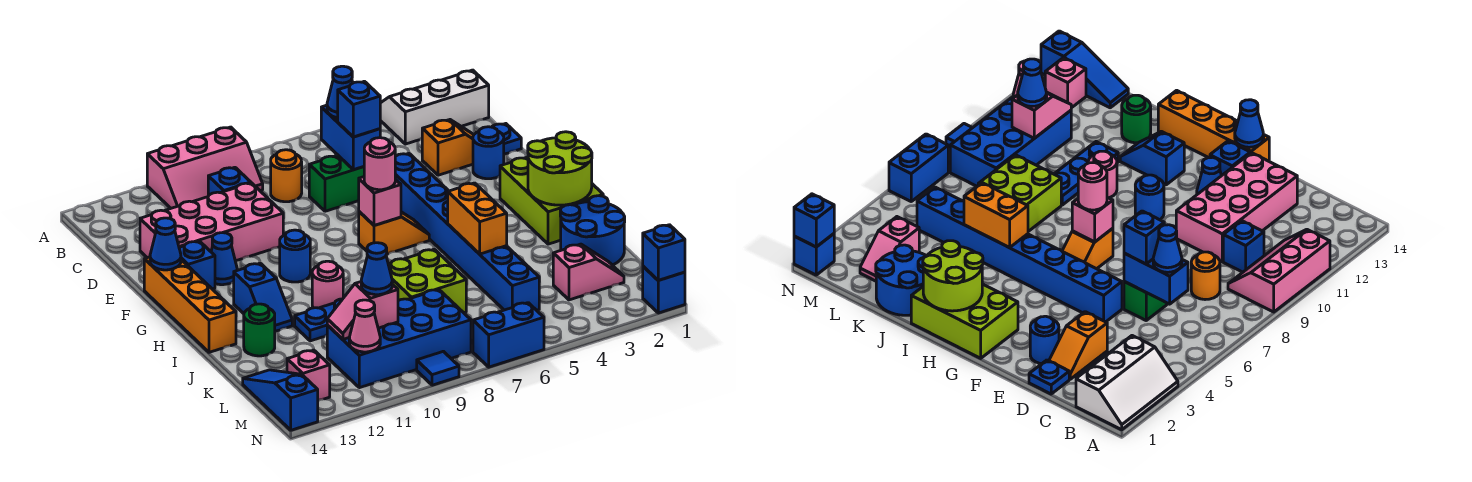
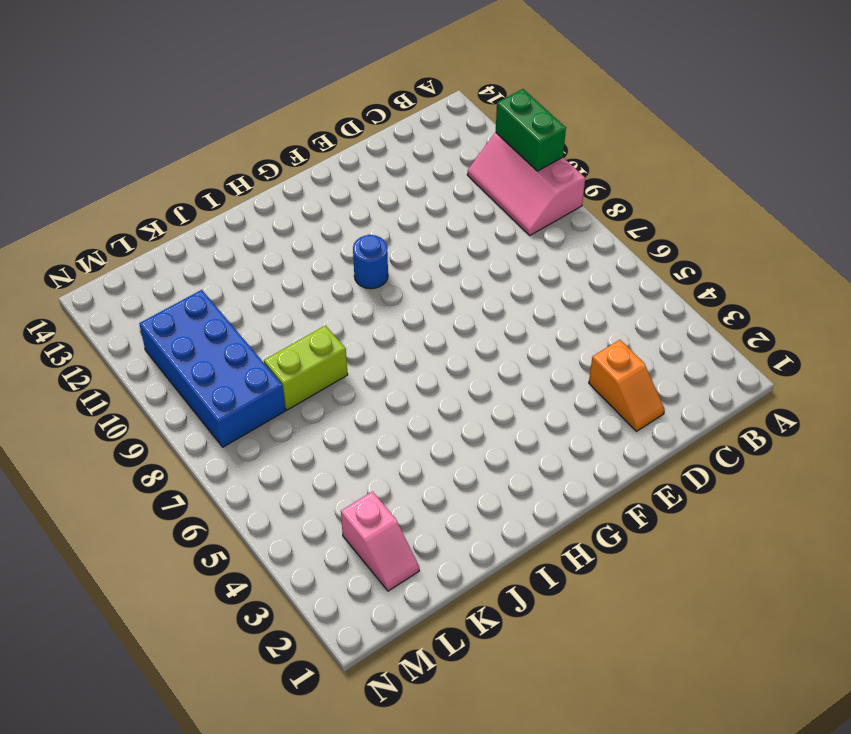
green 1x2 brick [496,89,566,171] -> green 1x2 brick moved to [309,155,364,211]
lime 1x2 brick [264,326,348,410] -> lime 2x2 brick [388,249,466,313]
none -> white 2x3 slope [380,70,489,144]
none -> orange 1x1 round brick [271,150,302,202]
none -> blue 1x1 brick [208,167,251,196]
none -> blue 1x1 plate [492,124,521,154]

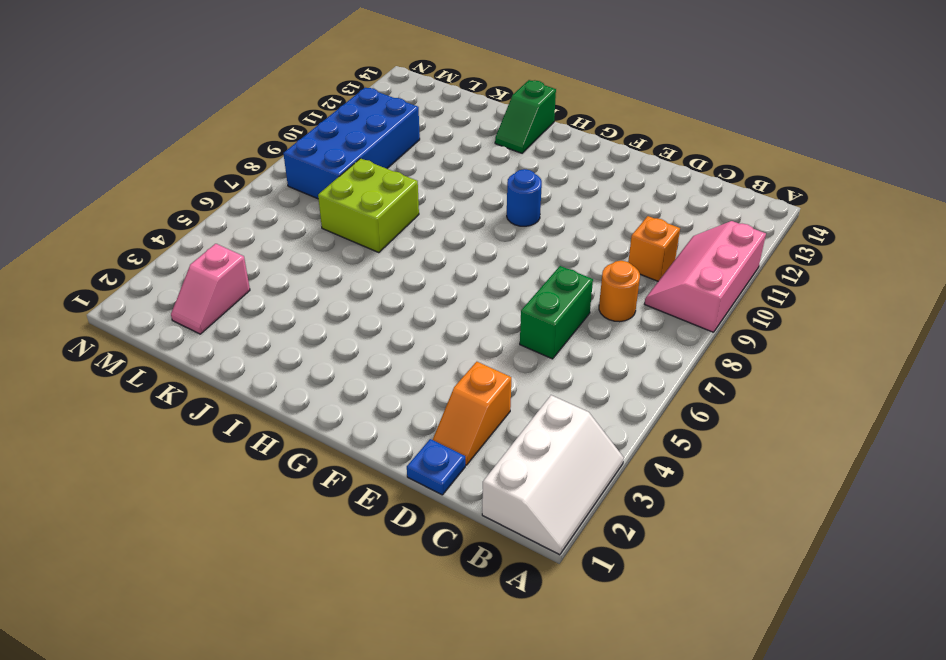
orange 1x1 brick [628,216,680,281] -> blue 1x1 brick [208,167,251,196]
green 1x2 slope [495,80,556,153] -> orange 1x4 brick [144,257,236,352]
none -> pink 2x4 brick [140,183,283,261]
none -> blue 1x1 round brick [473,127,504,179]
none -> blue 1x8 brick [395,154,539,310]
none -> blue 1x1 cone [211,233,237,285]

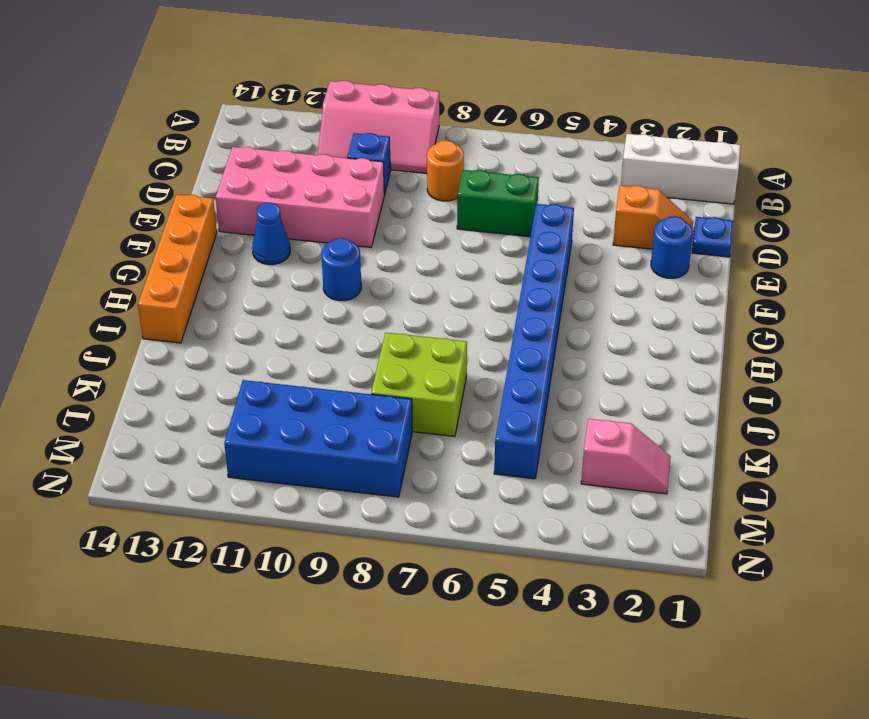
none -> blue 1x1 brick [179,241,215,289]
none -> lime 2x3 brick [500,157,603,244]
none -> orange 1x2 slope [359,212,429,254]
none -> blue 1x2 slope [234,263,292,331]

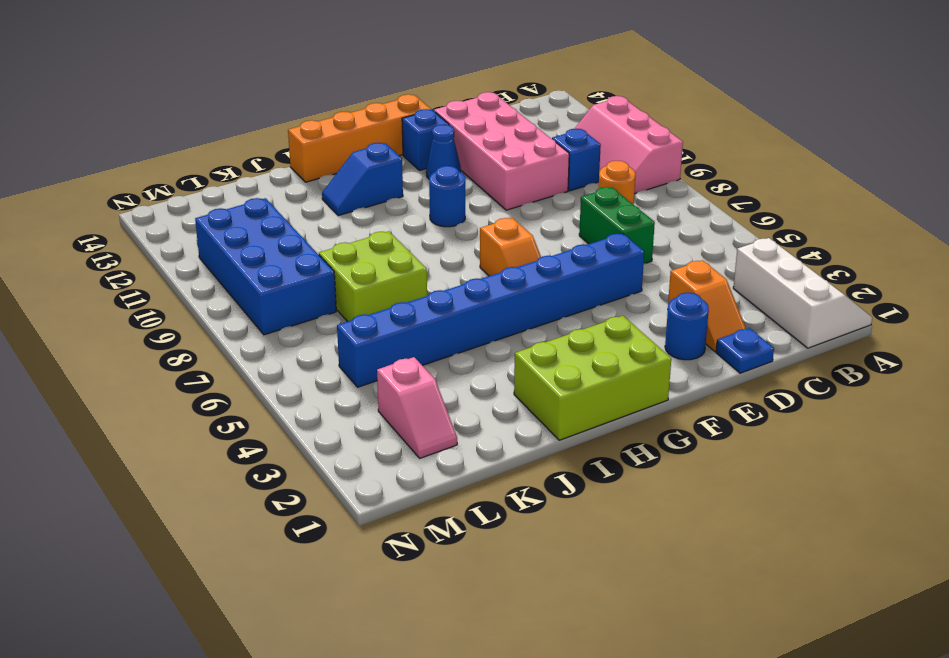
none -> pink 1x1 round brick [312,261,343,308]
none -> blue 2x2 round brick [560,196,625,265]
none -> blue 1x3 plate [295,299,342,341]
none -> green 1x1 round brick [244,304,275,356]

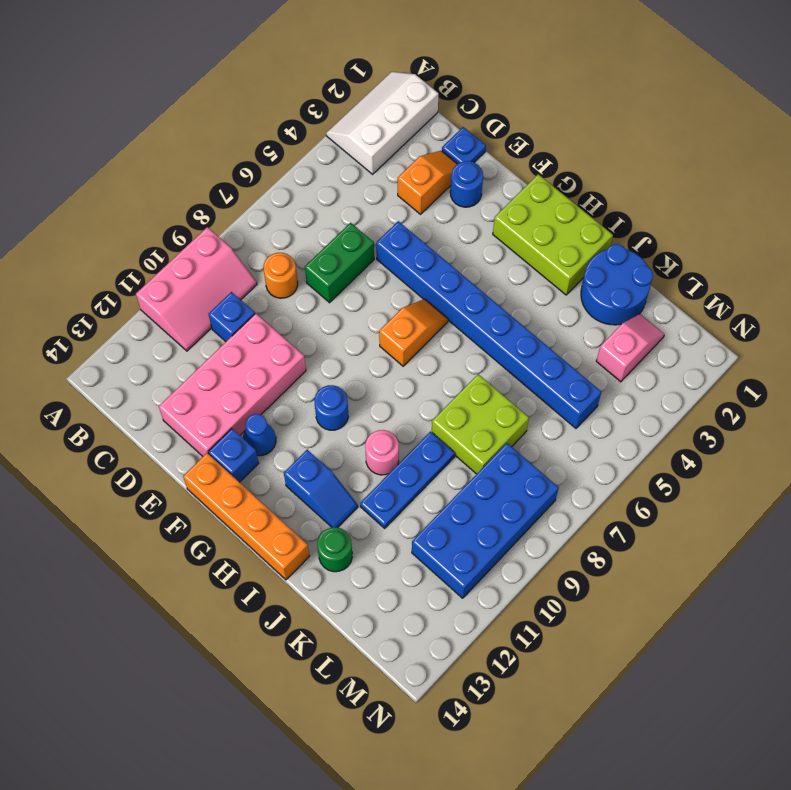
none -> blue 1x3 slope [243,370,318,430]
none -> pink 1x1 brick [287,350,330,400]
none -> blue 1x1 brick [643,266,685,313]
none -> blue 1x2 brick [473,303,544,367]

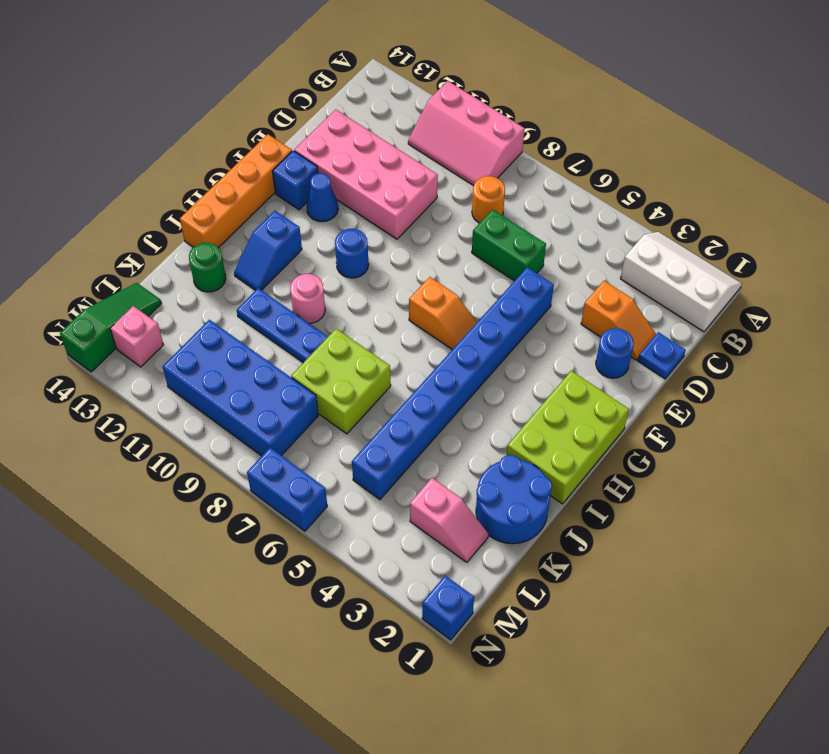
green 1x3 slope [60,283,161,372] -> blue 1x3 slope [243,370,318,430]
none -> blue 1x1 brick [208,167,251,196]
none -> blue 1x1 tile [417,351,459,385]
none -> blue 1x2 brick [321,105,380,170]
none -> blue 1x1 cone [150,218,181,270]

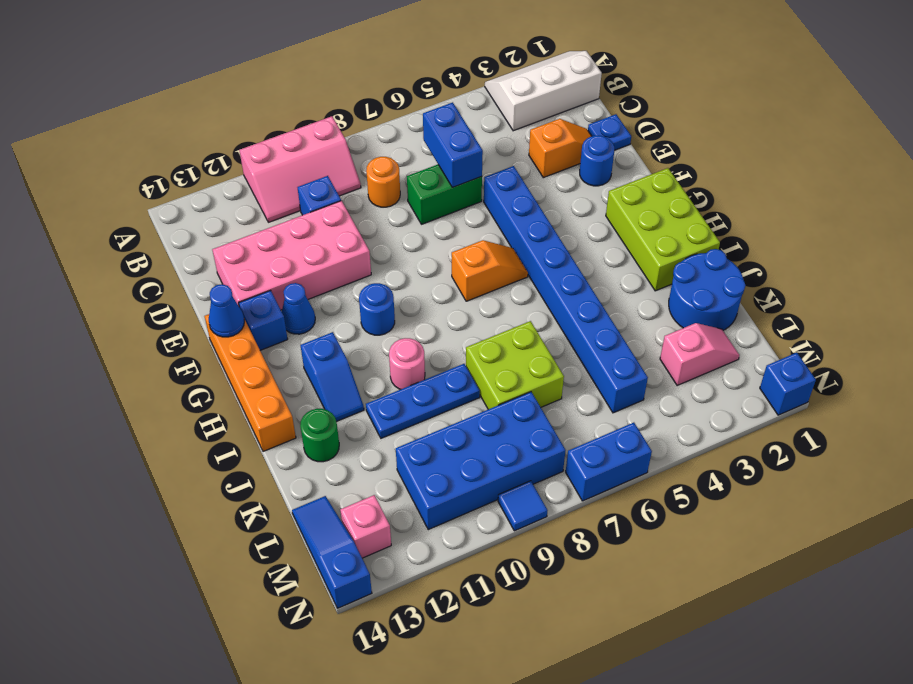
none -> pink 1x1 brick [359,177,401,226]
none -> lime 2x2 round brick [528,132,592,205]
none -> orange 1x2 brick [448,183,507,254]
none -> pink 1x2 slope [327,282,398,339]

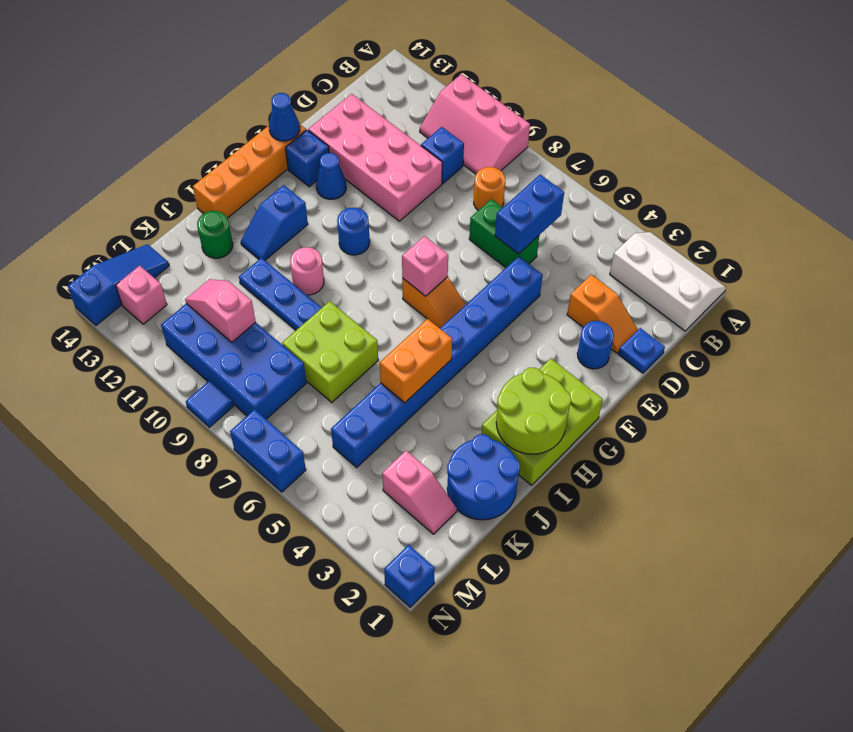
none -> pink 1x1 cone [349,300,380,352]
none -> blue 1x1 brick [643,225,685,280]
none -> blue 1x1 cone [327,66,353,118]
none -> blue 1x1 brick [338,81,380,137]

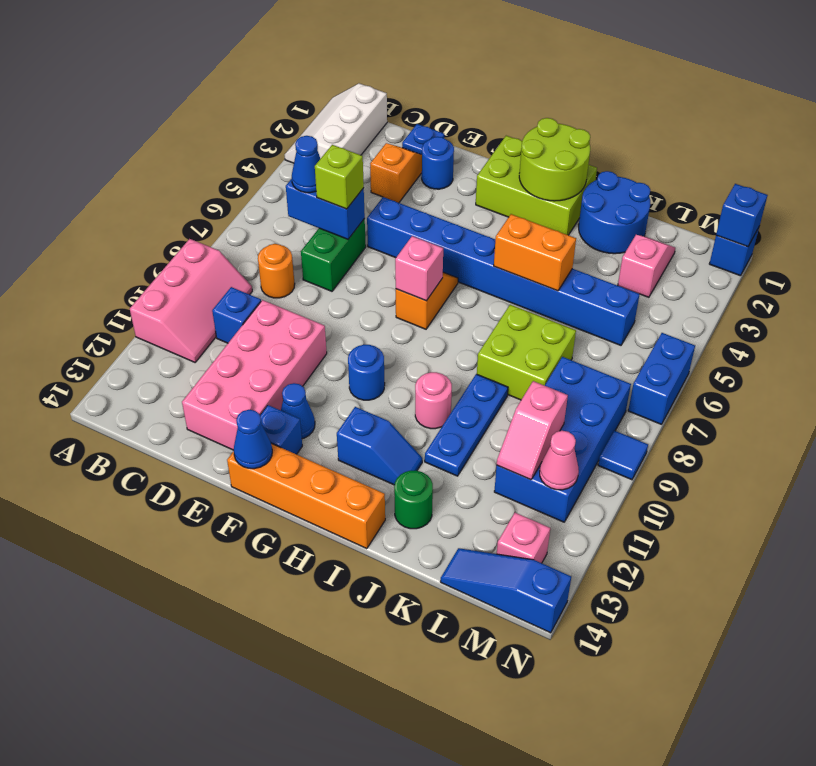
lime 1x1 brick [315,145,364,209] -> blue 1x1 brick [338,81,380,137]
none -> pink 1x1 round brick [364,138,395,190]
none -> blue 1x1 cone [361,243,392,295]

